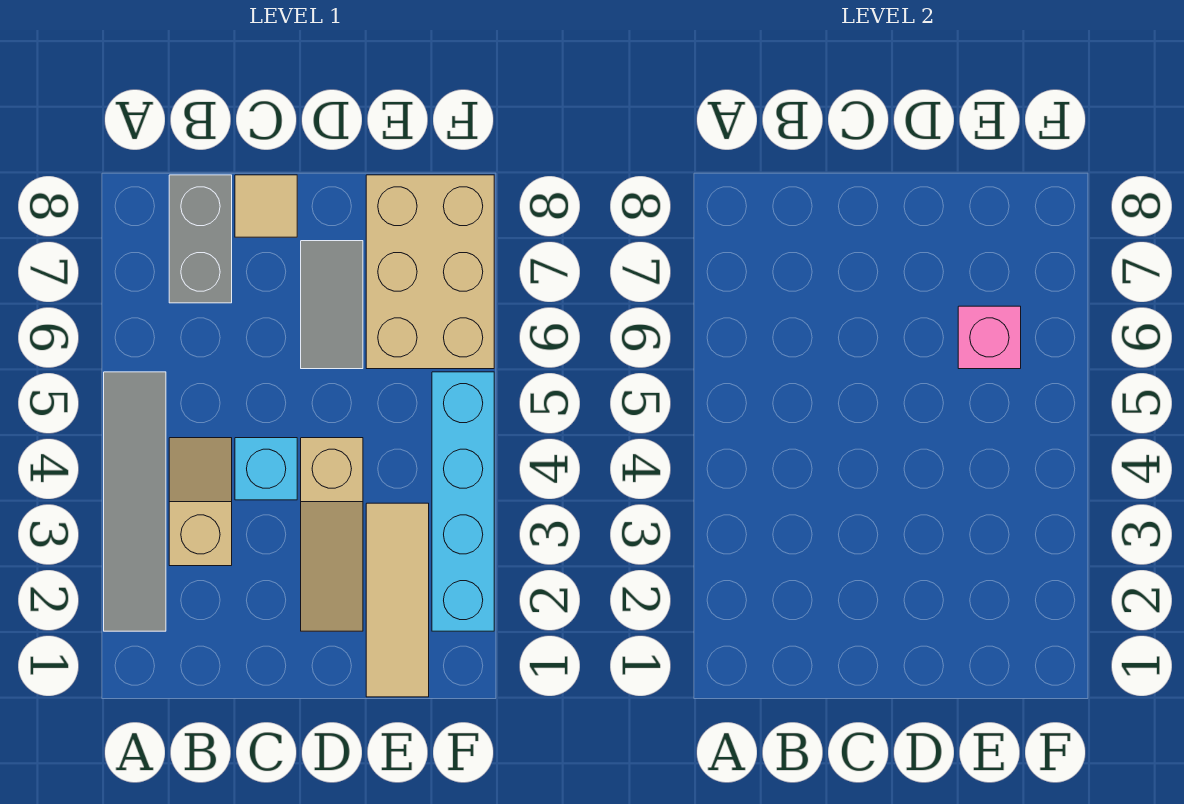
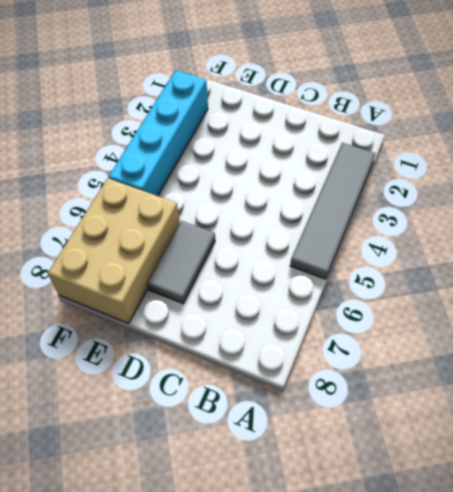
none -> tan 1x2 slope [169,438,232,566]
none -> grey 1x2 brick [169,175,232,303]

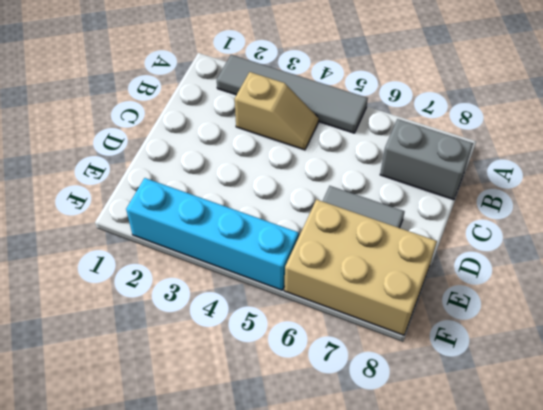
none -> cyan 1x1 brick [235,438,297,500]
none -> tan 1x1 tile [235,175,297,237]

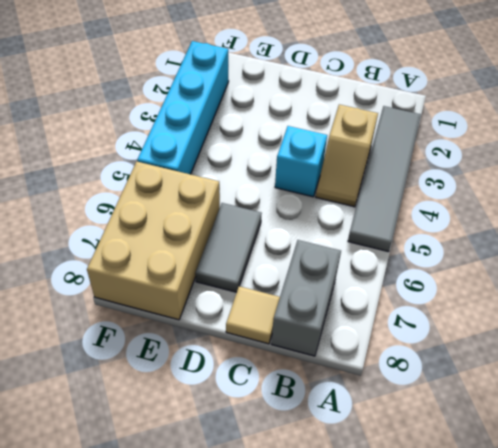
none -> tan 1x3 slope [301,438,363,631]
none -> tan 1x3 tile [366,503,429,697]

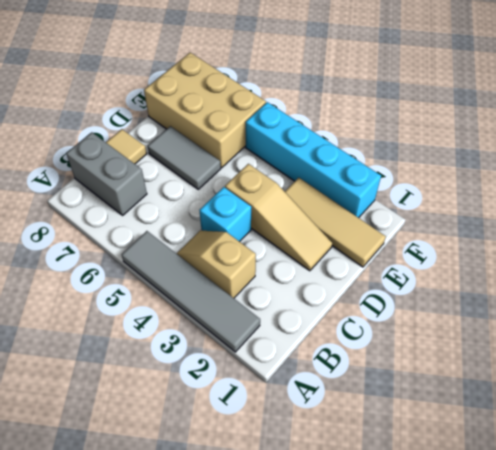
none -> pink 1x1 brick [958,306,1021,369]

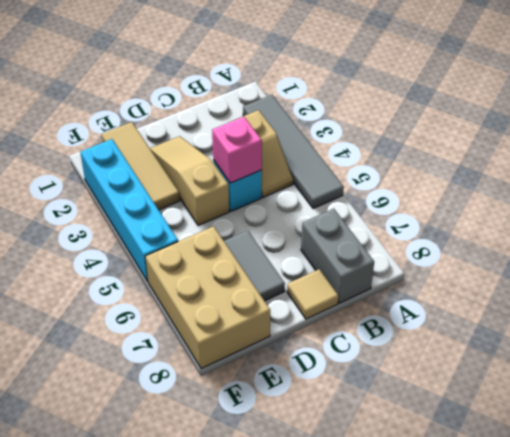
pink 1x1 brick [212,117,262,183] -> pink 1x1 brick moved to [958,306,1021,369]

